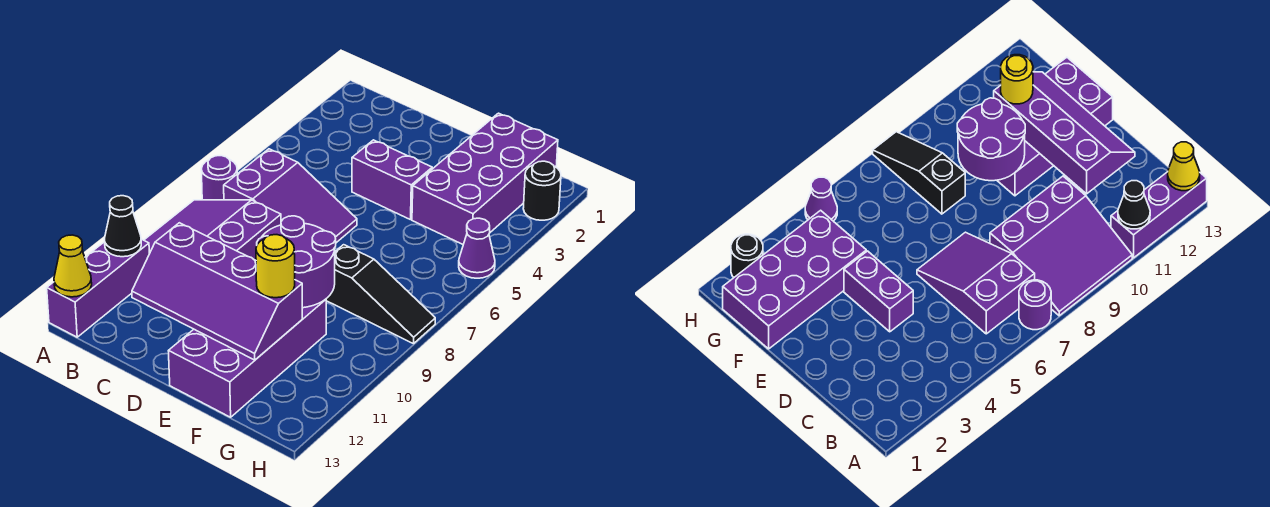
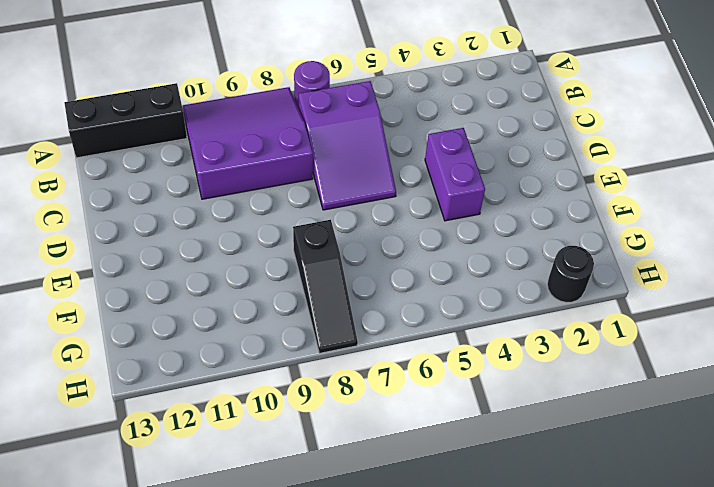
black 1x3 brick [64,83,187,158] -> purple 1x3 brick [47,239,149,337]
none -> purple 2x4 brick [169,299,326,417]
none -> purple 2x4 brick [412,113,558,244]
none -> purple 1x1 cone [459,218,495,278]

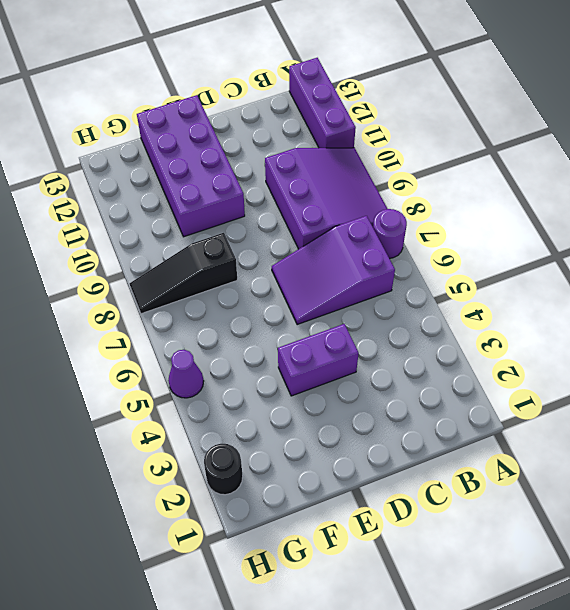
none -> purple 2x4 brick [412,113,558,244]
none -> black 1x1 cone [104,196,141,257]
none -> yellow 1x1 cone [54,235,92,297]

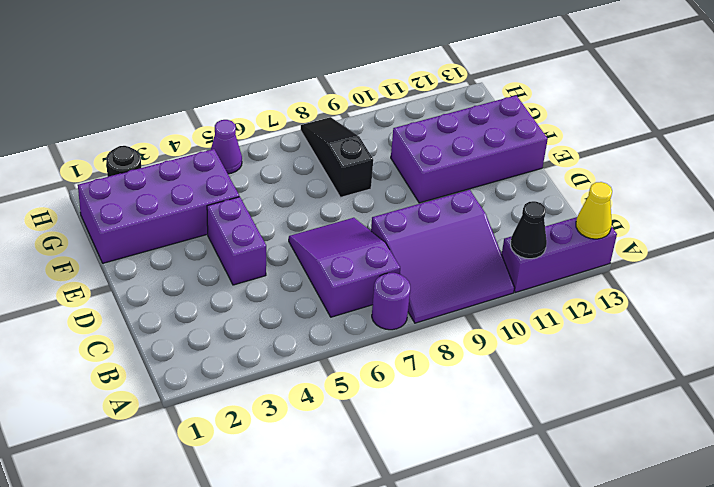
none -> purple 2x4 slope [132,223,302,360]
none -> purple 2x2 round brick [257,216,336,308]
none -> yellow 1x1 round brick [256,235,295,298]

